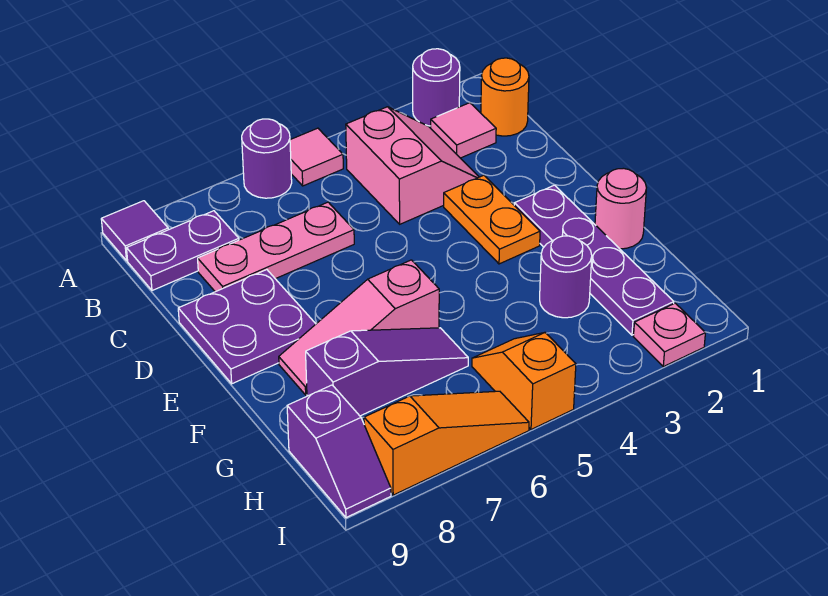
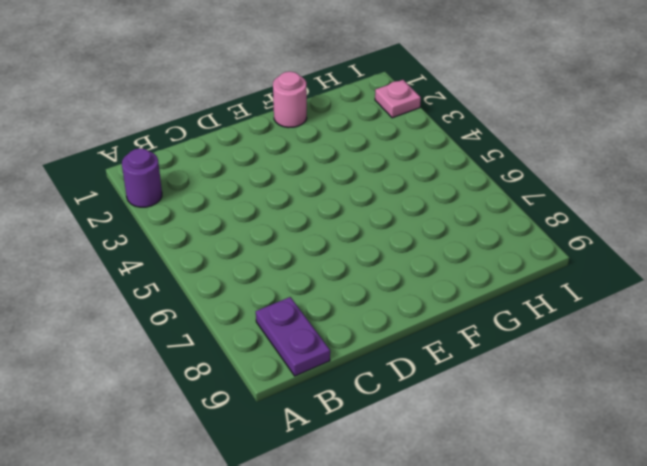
none -> pink 1x1 tile [290,128,343,186]
none -> purple 1x1 round brick [242,119,292,198]
none -> purple 1x1 tile [101,201,168,261]

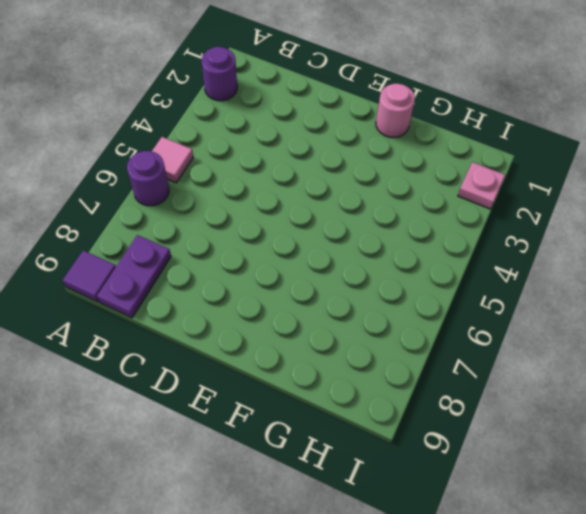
none -> orange 1x1 round brick [481,58,529,136]
none -> pink 1x1 tile [431,103,496,158]
none -> pink 2x2 slope [346,107,479,224]

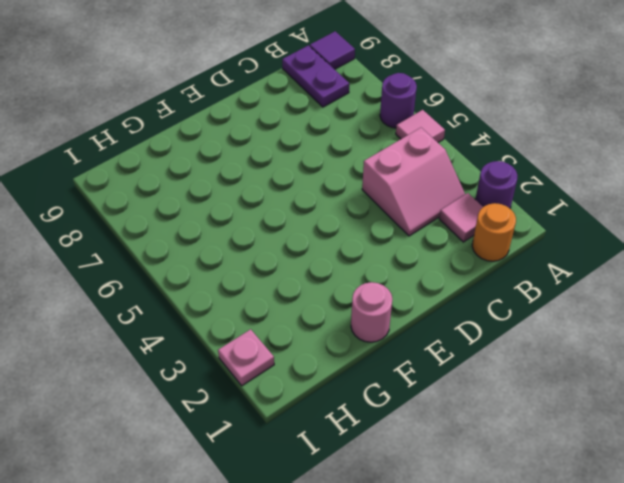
none -> pink 1x3 plate [198,202,354,292]
none -> orange 1x2 plate [444,175,540,264]
none -> purple 2x2 plate [178,270,316,384]

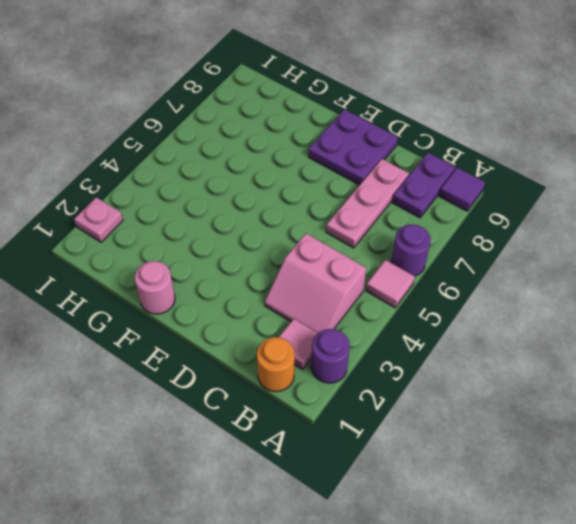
none -> orange 1x2 plate [444,175,540,264]
none -> purple 1x4 plate [514,185,674,335]
none -> pink 1x3 slope [279,260,439,395]

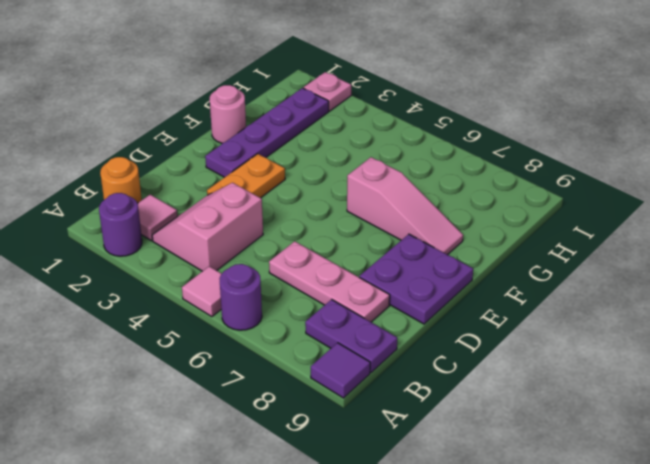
none -> purple 1x1 round brick [540,236,592,318]
none -> purple 1x3 slope [306,328,468,416]
none -> orange 1x2 slope [472,333,576,429]

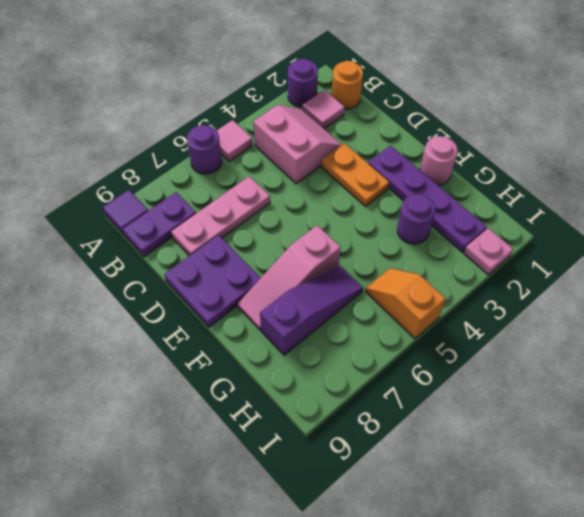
none -> purple 1x2 slope [287,385,391,518]
none -> orange 1x3 slope [364,391,529,495]

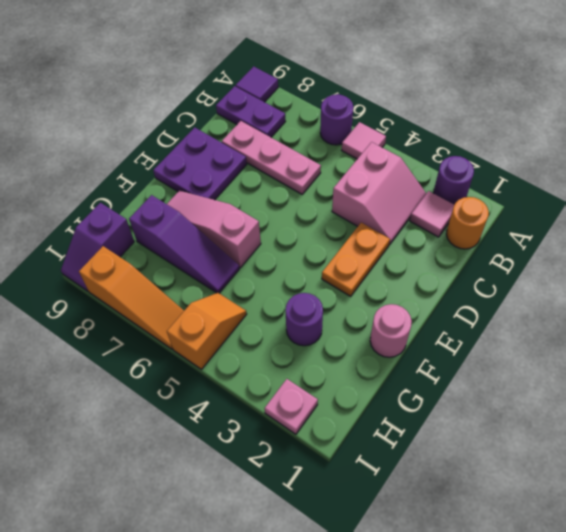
none -> purple 1x4 plate [514,185,674,335]

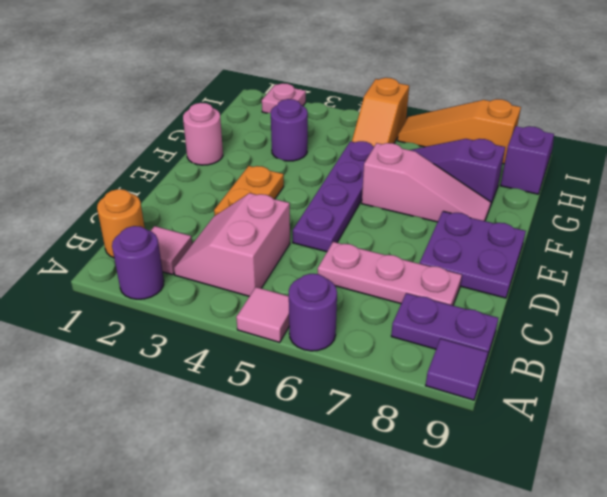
purple 1x4 plate [293,141,374,252] -> purple 1x4 plate moved to [514,185,674,335]

